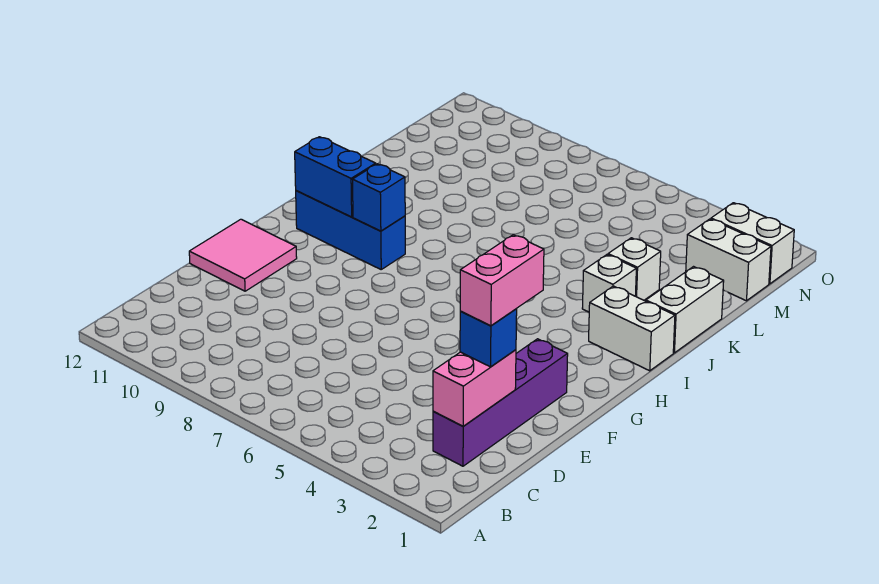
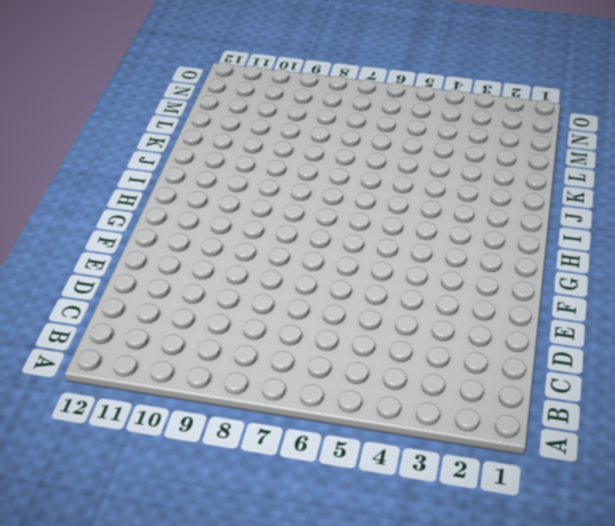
none -> purple 1x4 brick [433,339,568,466]
none -> pink 2x2 tile [189,219,297,291]
none -> blue 1x3 brick [296,191,405,269]

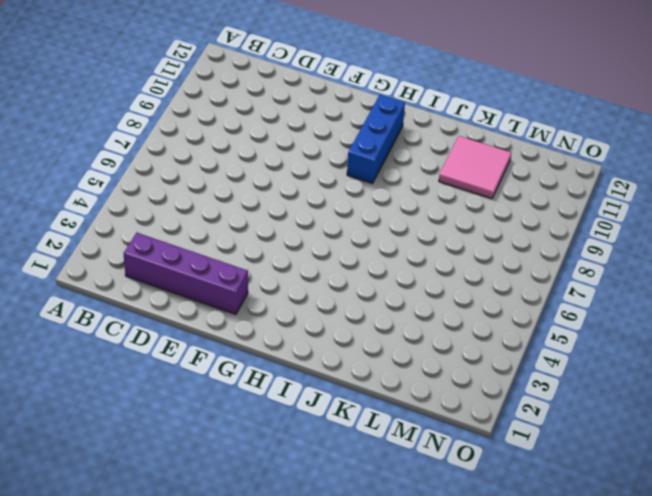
pink 2x2 tile [439,136,511,199] -> pink 2x2 tile moved to [189,219,297,291]
none -> white 1x2 brick [589,286,675,371]
none -> white 1x2 brick [646,267,724,353]
none -> white 1x1 brick [582,255,636,312]

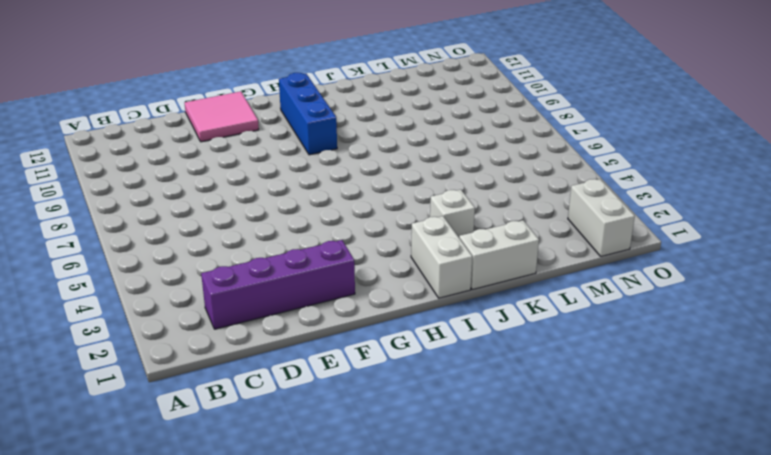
none -> white 1x1 brick [608,238,661,300]
none -> white 1x2 brick [686,219,771,301]
none -> pink 1x2 brick [433,350,516,426]

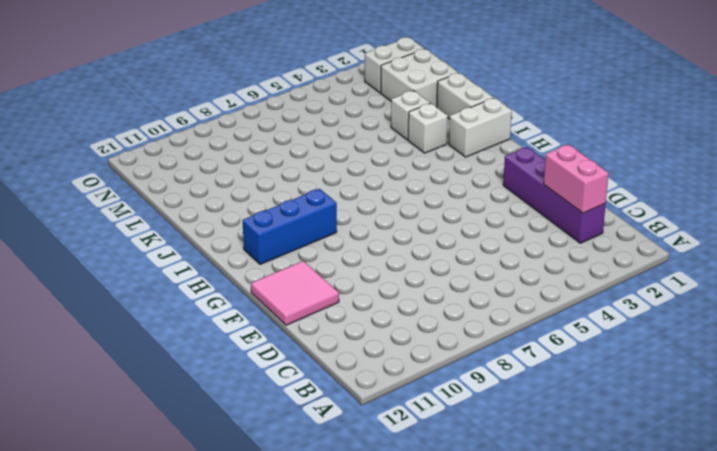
white 2x2 brick [381,49,458,107] -> white 1x2 brick [686,219,771,301]
none -> blue 1x1 brick [352,164,405,231]
none -> blue 1x2 brick [295,137,376,217]
none -> blue 1x1 brick [460,309,517,367]

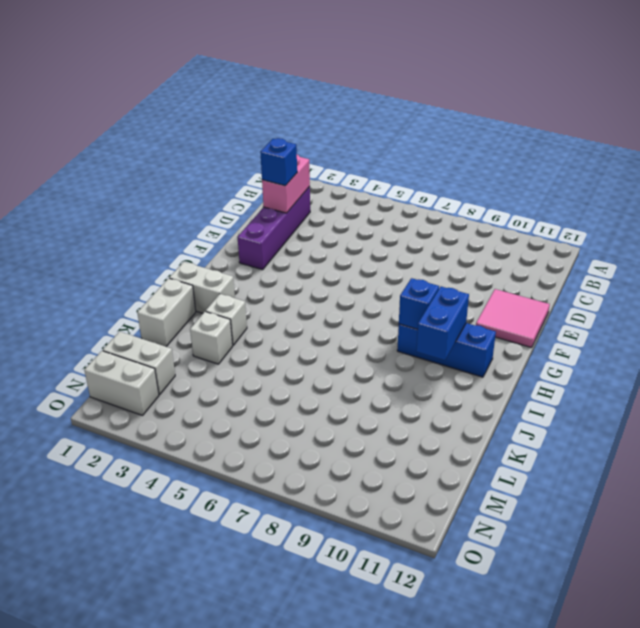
blue 1x2 brick [416,287,469,360] -> blue 1x2 brick turned to [295,137,376,217]
none -> pink 1x2 brick [460,235,544,326]

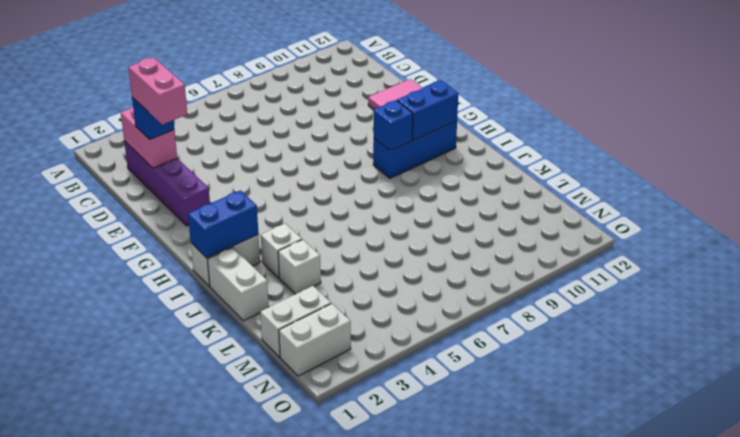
blue 1x2 brick [188,190,258,258] -> none

